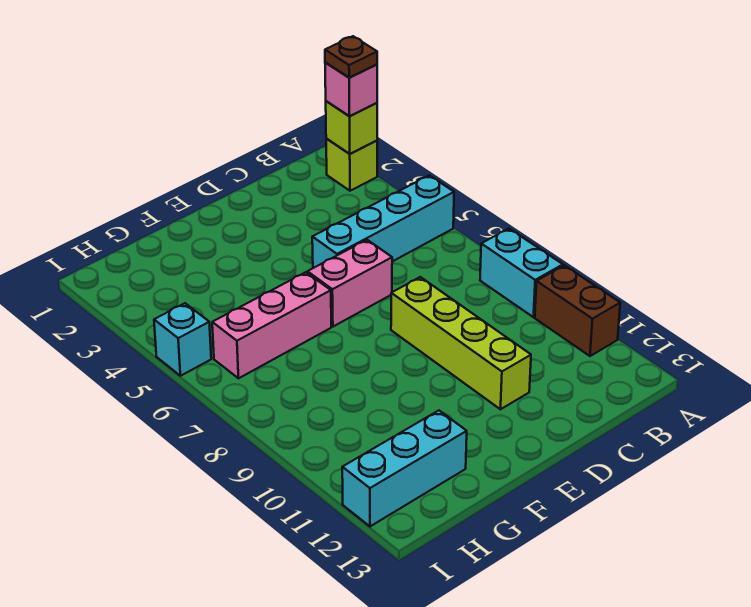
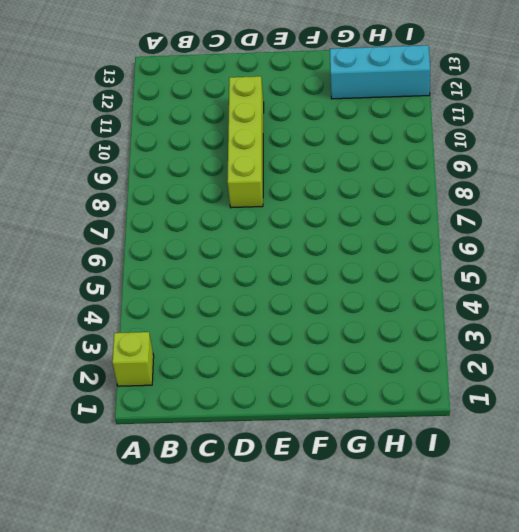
none -> cyan 1x4 brick [312,175,454,268]
none -> cyan 1x2 brick [480,229,563,317]
none -> brown 1x2 brick [535,265,620,356]

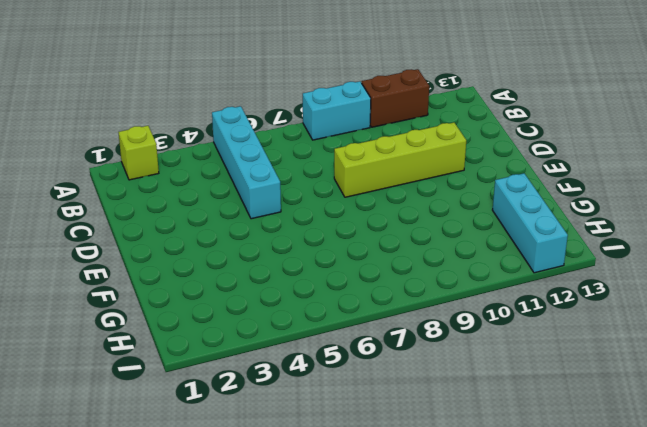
none -> pink 1x2 brick [307,240,392,327]
none -> pink 1x3 brick [212,272,331,378]
none -> cyan 1x1 brick [154,303,211,376]

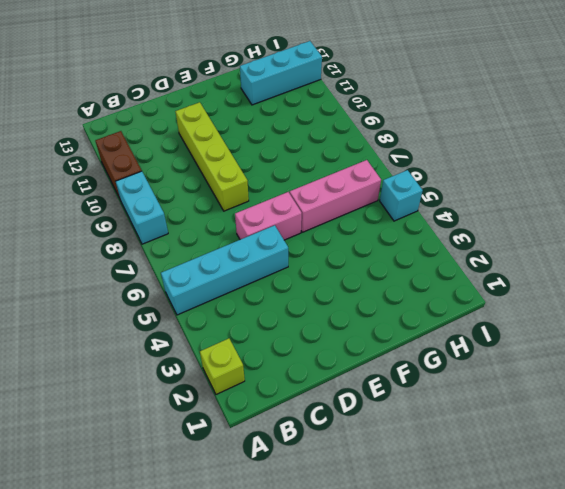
none -> lime 1x1 brick [326,101,377,154]
none -> pink 1x1 brick [325,63,377,116]
none -> brown 1x1 plate [325,36,377,78]

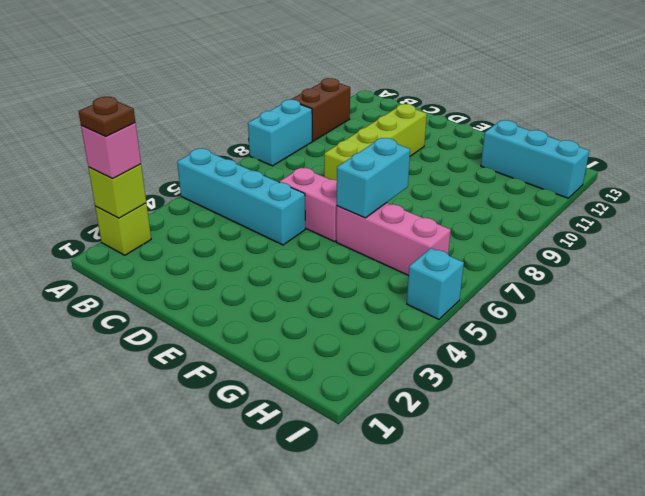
cyan 1x2 brick [337,138,410,218] -> none

